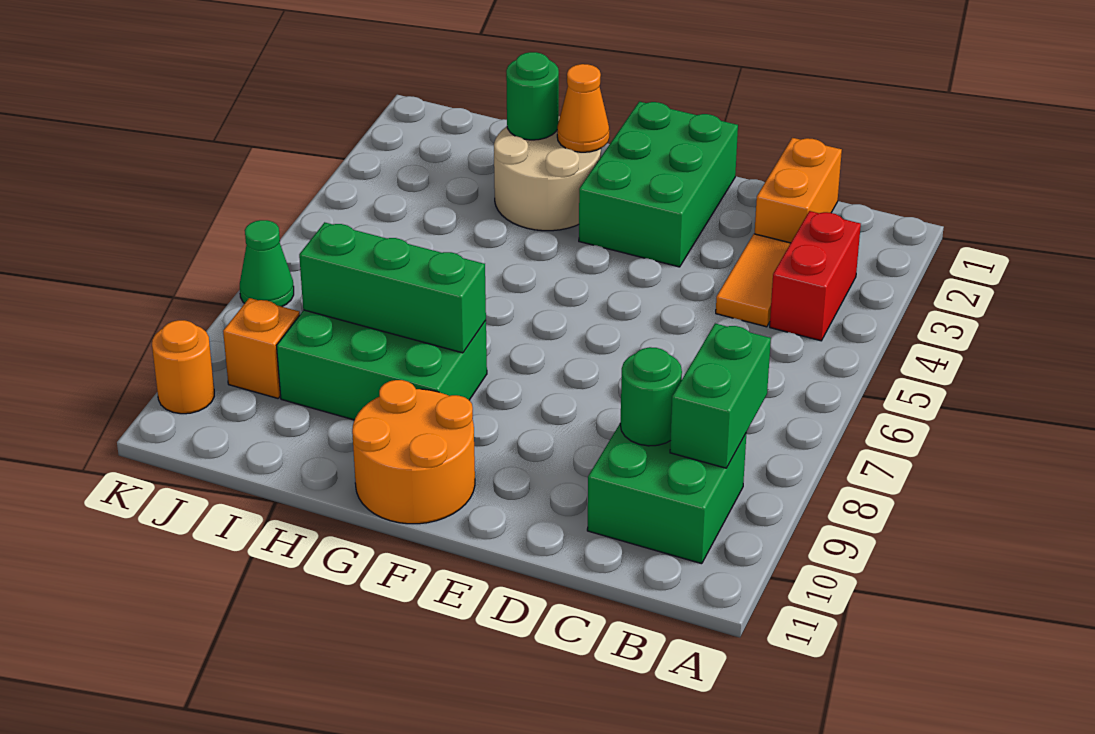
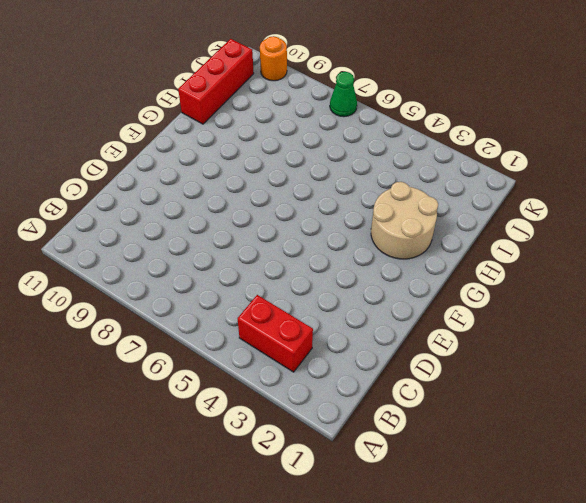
red 1x3 brick [178,39,254,124] -> none
none -> green 2x2 brick [587,424,746,564]
none -> orange 1x2 brick [755,138,842,243]
none -> orange 1x2 tile [716,234,791,327]

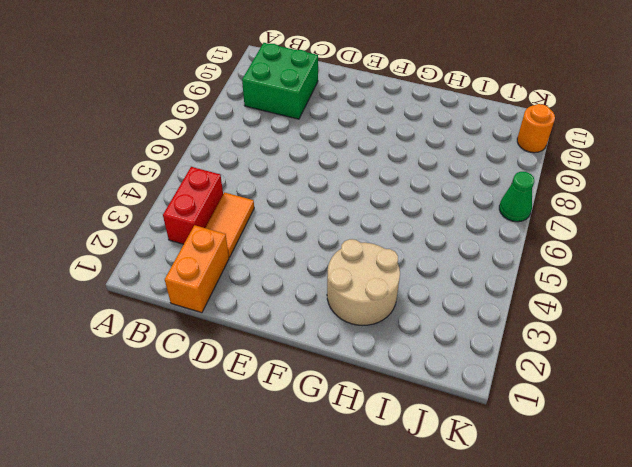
none -> green 2x3 brick [579,102,738,267]
none -> orange 2x2 round brick [352,380,475,524]
none -> green 2x3 brick [277,310,487,420]

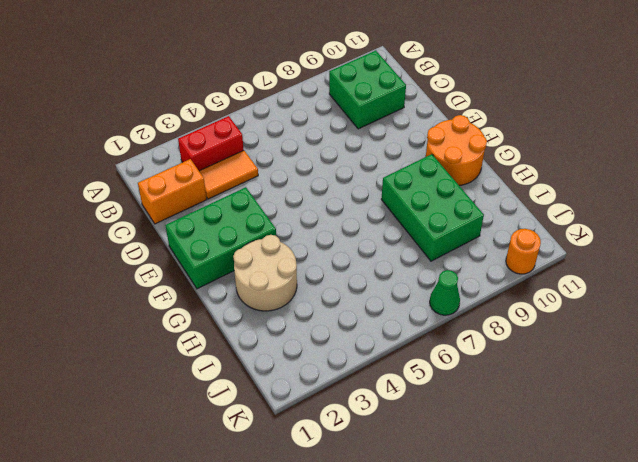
none -> orange 1x1 brick [223,298,300,398]
none -> green 1x2 brick [670,324,771,468]
none -> green 1x1 round brick [620,347,682,446]

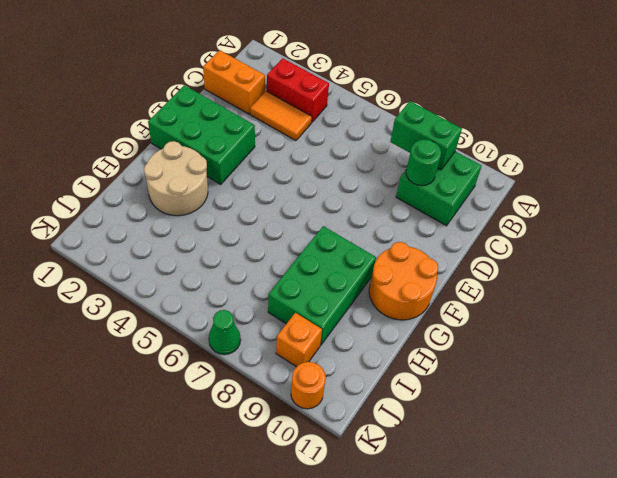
none -> orange 1x1 cone [557,64,609,152]
none -> green 1x3 brick [299,222,486,353]
none -> green 1x1 round brick [506,52,559,140]

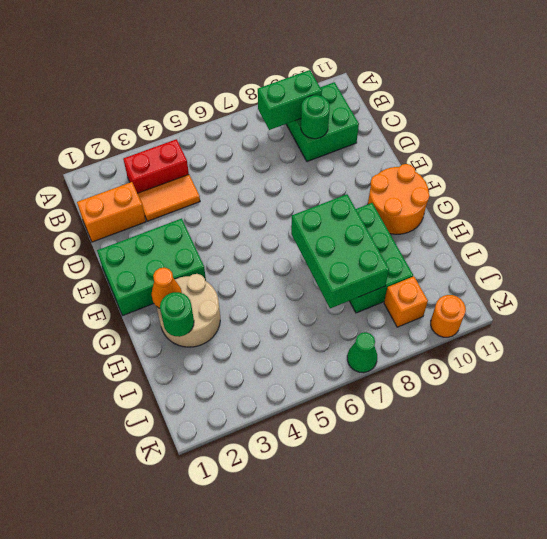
green 2x3 brick [291,194,389,308] -> green 1x3 brick [299,222,486,353]

